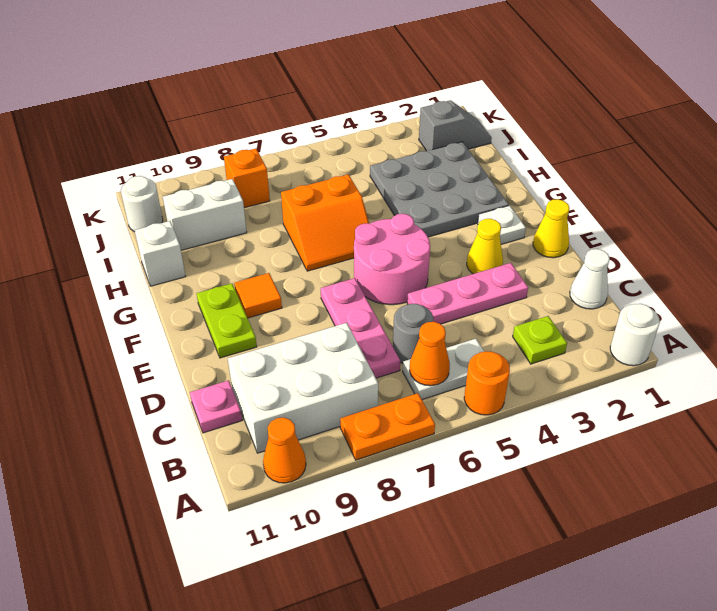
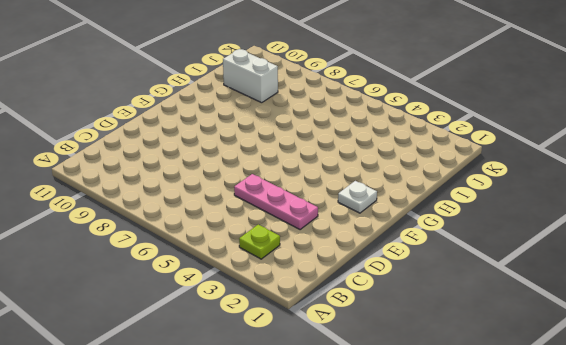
none -> white 1x1 round brick [610,304,660,366]
none -> orange 1x1 round brick [464,351,510,415]
none -> orange 1x2 plate [340,393,435,460]

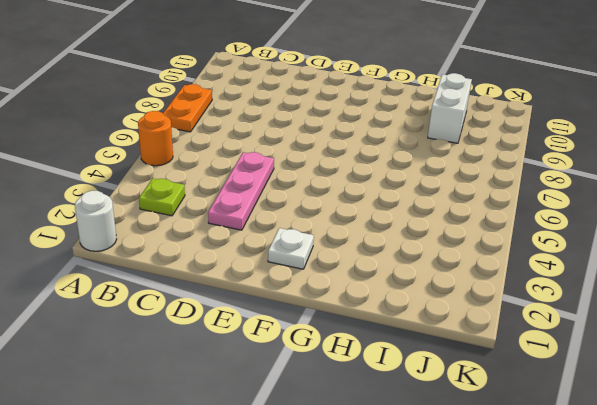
none -> orange 1x1 cone [263,418,306,483]
none -> white 1x2 plate [403,339,484,400]
none -> white 2x3 brick [228,323,378,453]

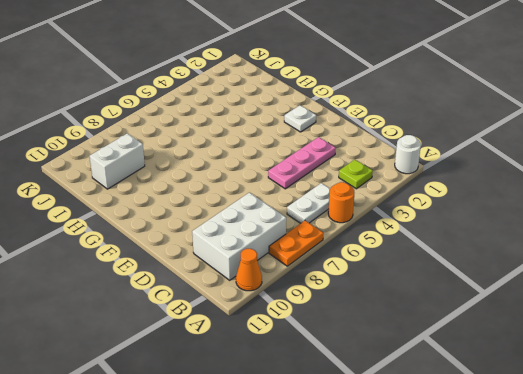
none -> white 1x1 cone [570,249,610,309]
none -> grey 1x1 round brick [393,304,434,363]
none -> pink 1x3 plate [321,278,400,378]

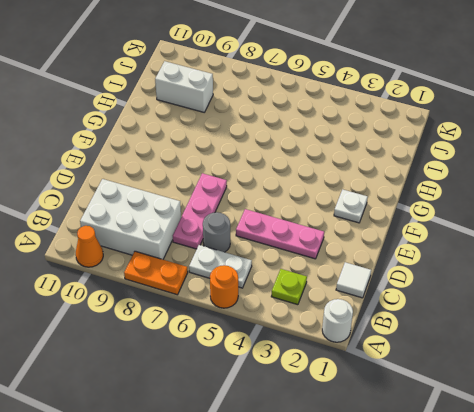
white 1x1 tile [336,262,371,298] -> white 1x1 cone [570,249,610,309]
none -> pink 1x1 plate [190,380,242,433]
none -> yellow 1x1 cone [533,199,569,258]
none -> yellow 1x1 cone [467,219,503,274]

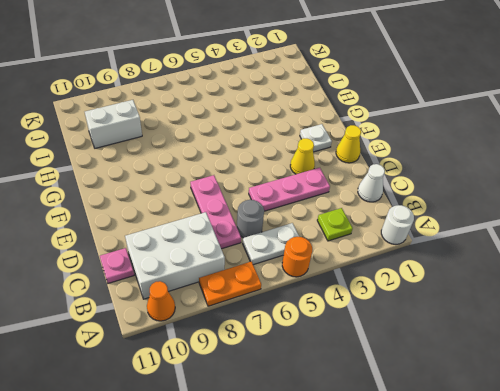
none -> pink 2x2 round brick [354,214,430,305]
none -> lime 1x2 plate [197,283,257,358]
none -> orange 1x1 tile [234,273,282,318]

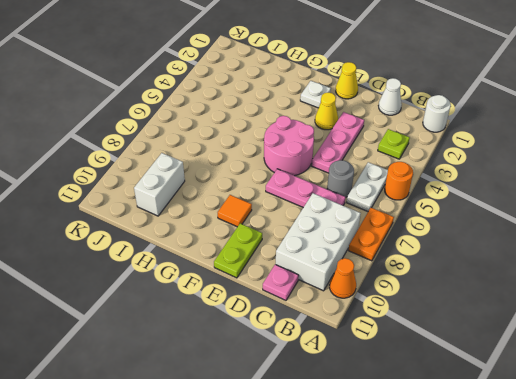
lime 1x2 plate [214,223,262,278] -> lime 1x2 plate turned to [197,283,257,358]
none -> grey 3x3 plate [370,142,509,237]
none -> orange 2x2 slope [281,174,369,271]
none -> white 1x1 brick [135,221,186,286]

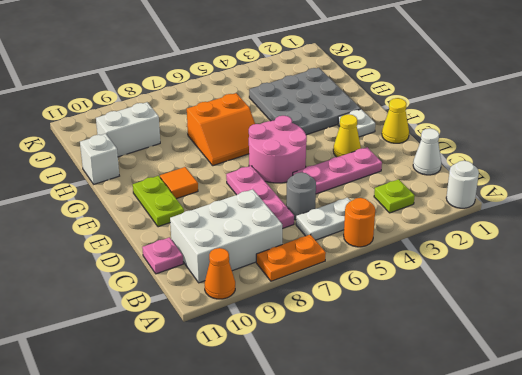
none -> grey 1x2 slope [419,100,492,151]
none -> orange 1x1 brick [224,149,270,208]
none -> white 1x1 round brick [121,176,163,232]

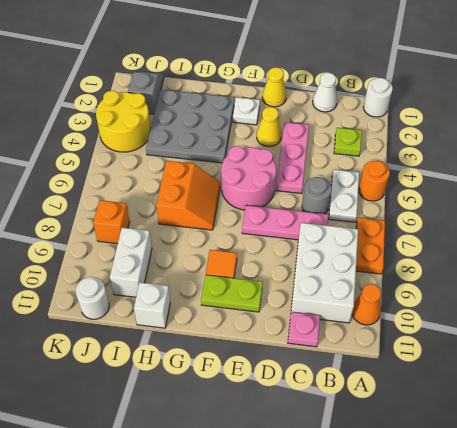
yellow 2x2 round brick [96,91,151,152] -> none
none -> orange 1x1 cone [409,322,450,386]

